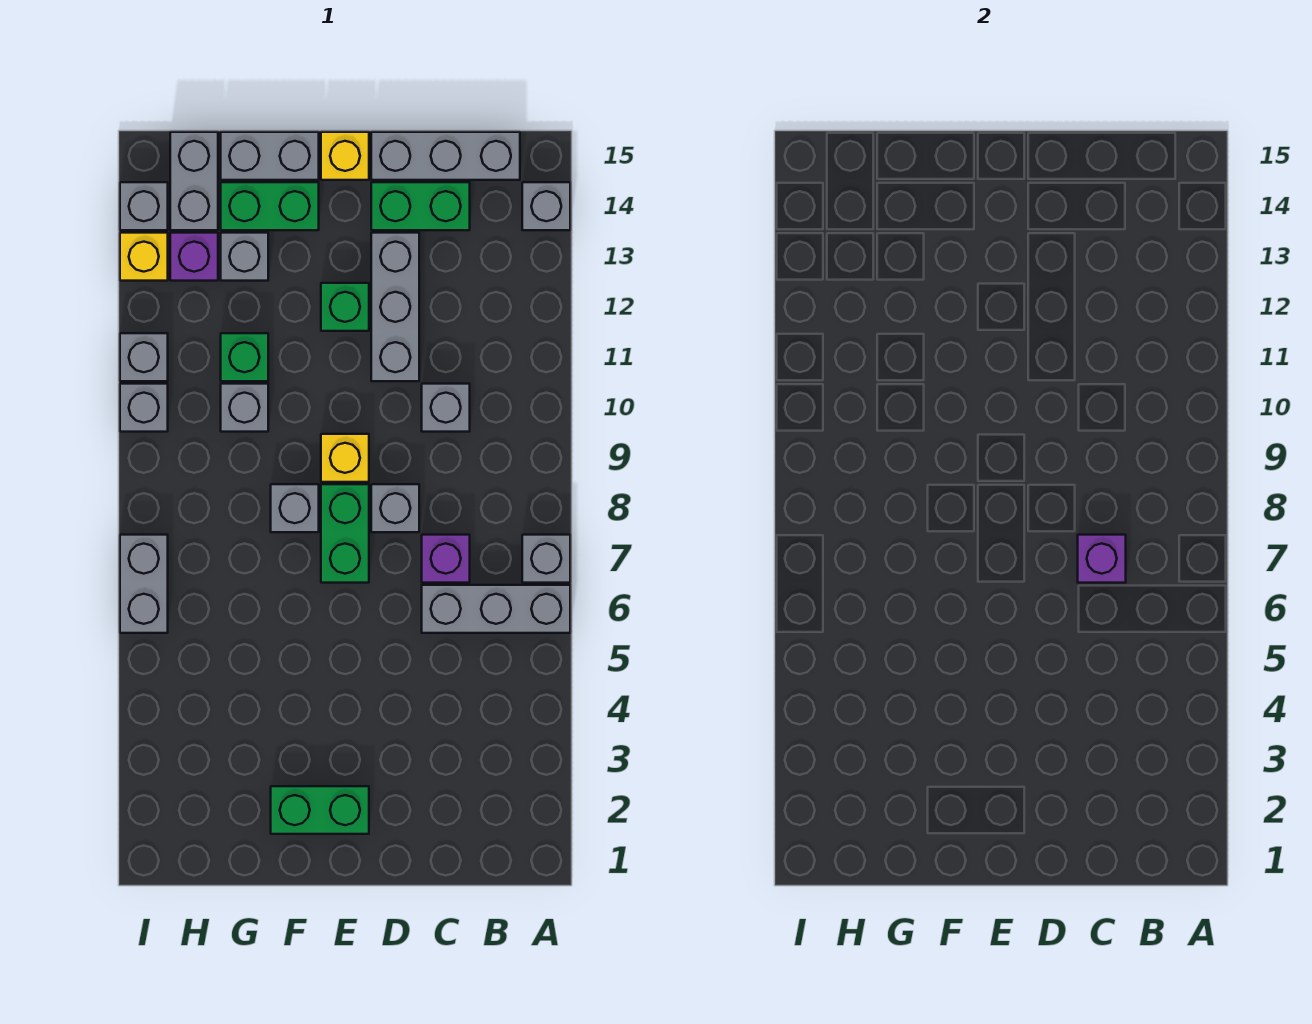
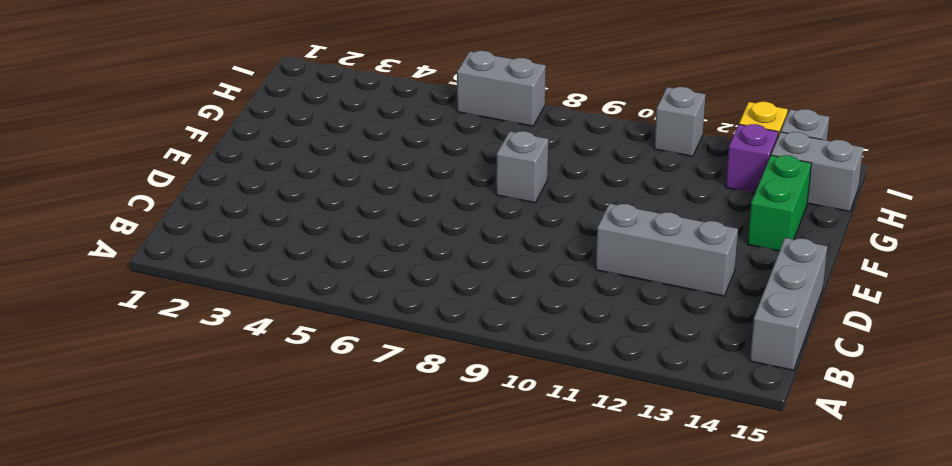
none -> grey 1x3 brick [422,585,570,633]
none -> grey 1x1 brick [522,535,570,583]
none -> grey 1x1 brick [522,182,570,230]

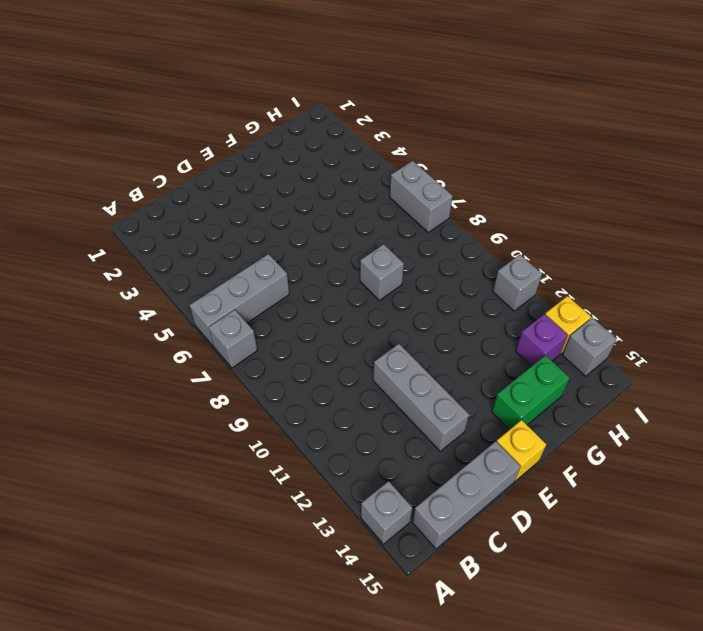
none -> purple 1x1 brick [422,535,470,583]
none -> grey 1x1 brick [422,384,470,432]
none -> green 1x2 brick [371,182,470,230]

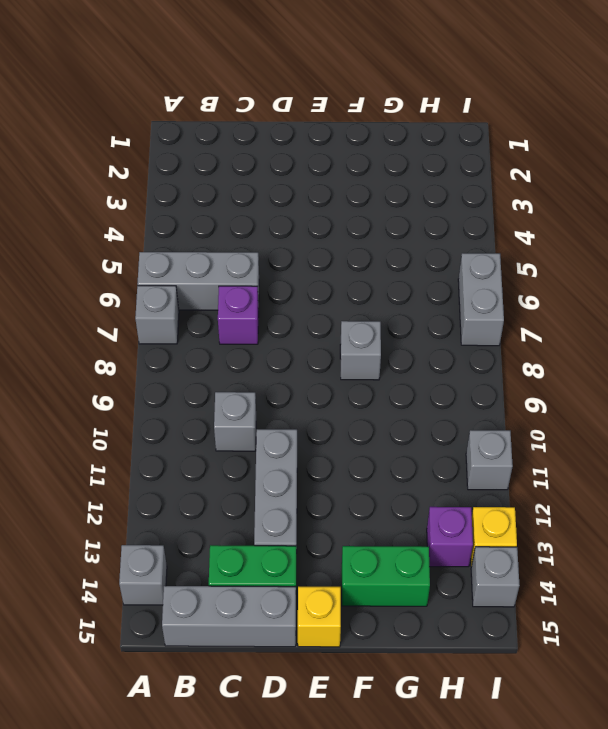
none -> grey 1x1 brick [371,484,419,532]
none -> green 1x2 brick [271,786,369,834]
none -> green 1x2 brick [321,484,369,583]

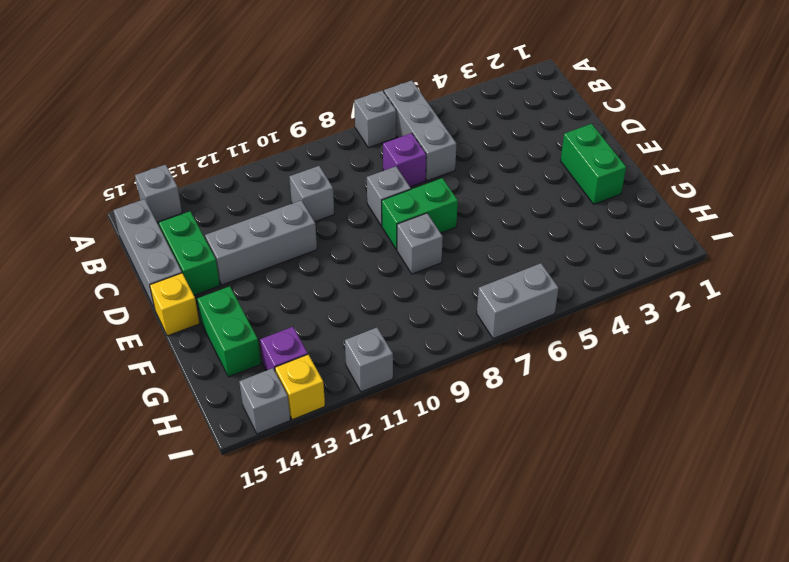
none -> yellow 1x1 brick [321,434,369,482]
none -> green 1x1 brick [321,283,369,331]
none -> grey 1x2 brick [221,132,319,180]

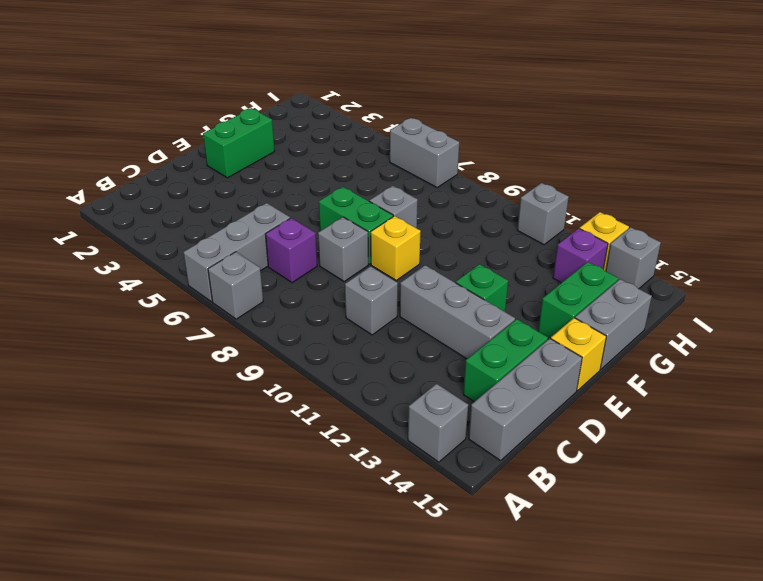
none -> grey 1x1 brick [221,384,268,432]
none -> green 1x1 brick [221,333,268,381]
none -> grey 1x1 brick [221,233,268,281]

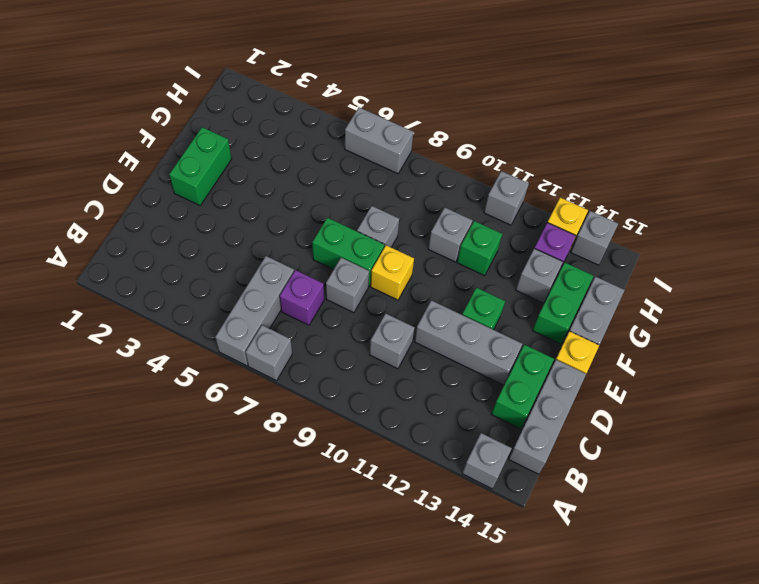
none -> grey 1x2 brick [170,132,218,230]
none -> grey 1x1 brick [120,384,168,432]
none -> purple 1x1 brick [1078,535,1126,583]

